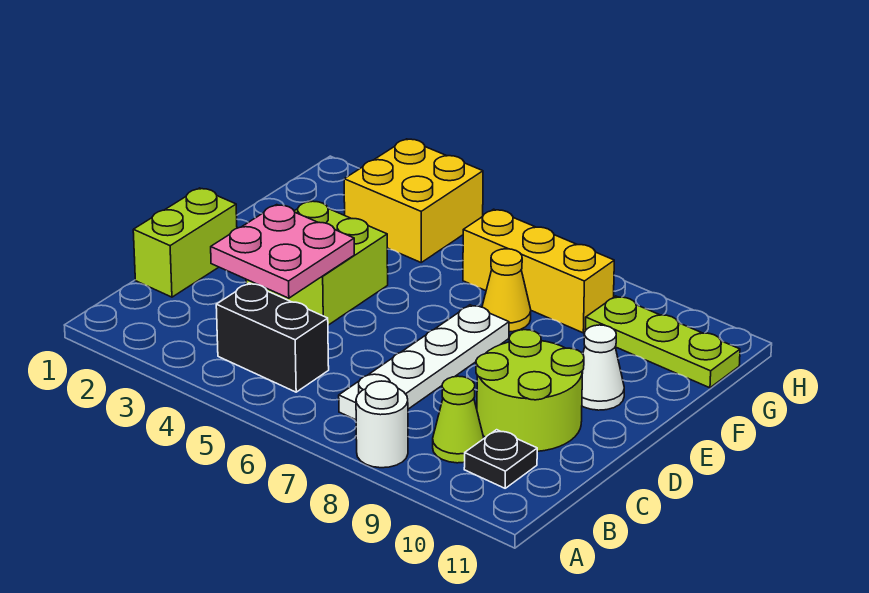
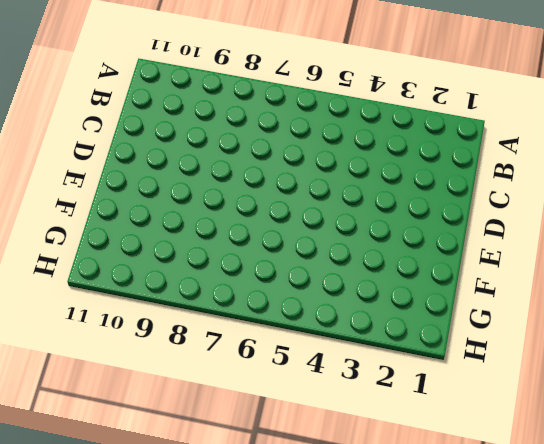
none -> white 1x1 round brick [356,381,408,468]
none -> black 1x2 brick [216,283,329,392]
none -> white 1x4 plate [339,305,509,420]

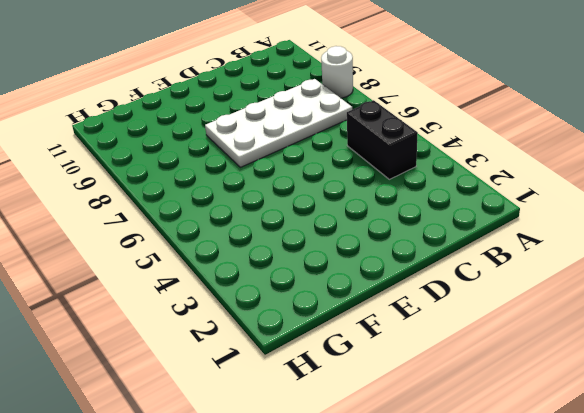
white 2x4 plate [205,79,352,167] -> white 1x4 plate [339,305,509,420]
none -> lime 1x1 cone [433,376,484,463]
none -> black 1x1 plate [464,430,537,488]
none -> lime 1x2 brick [133,188,237,297]

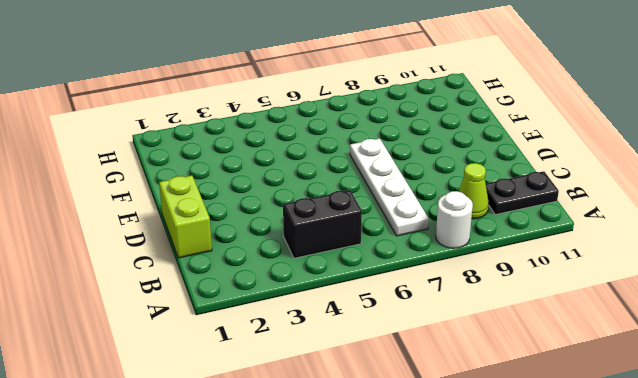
black 1x2 plate [486,171,559,215] -> black 1x1 plate [464,430,537,488]
none -> lime 2x2 round brick [476,330,584,451]
none -> lime 2x2 brick [246,201,388,325]
none -> white 1x1 cone [582,325,624,410]

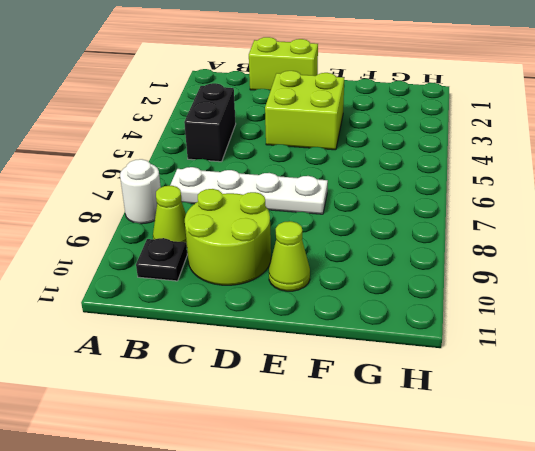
lime 1x1 cone [269,221,310,291] -> white 1x1 cone [582,325,624,410]
none -> yellow 1x1 cone [482,249,531,332]
none -> yellow 2x2 brick [344,139,483,262]
none -> yellow 1x3 brick [463,209,614,333]

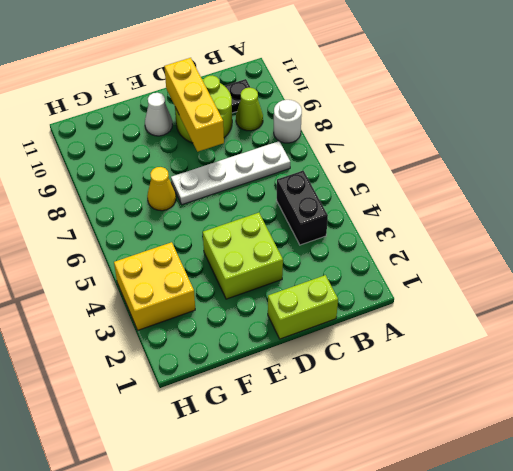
yellow 1x3 brick [164,58,224,152] -> yellow 1x3 brick moved to [463,209,614,333]
none -> lime 1x3 plate [585,296,740,388]
none -> pink 2x2 plate [211,205,354,298]

